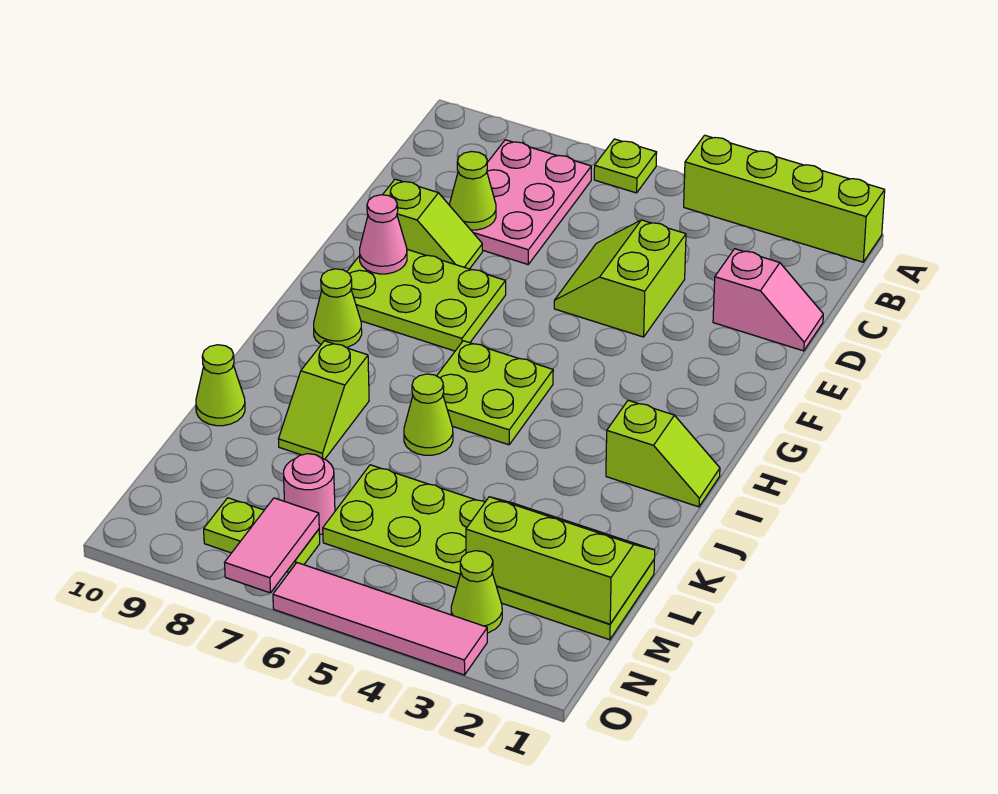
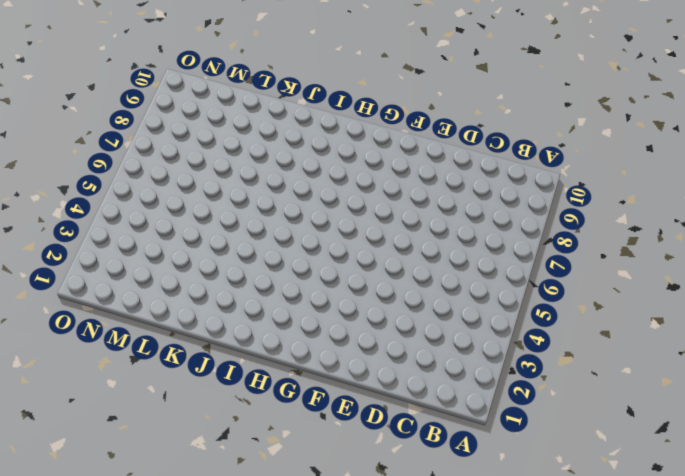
none -> lime 1x4 brick [684,135,885,262]
none -> lime 1x1 plate [594,139,657,193]
none -> pink 2x3 plate [471,140,591,264]

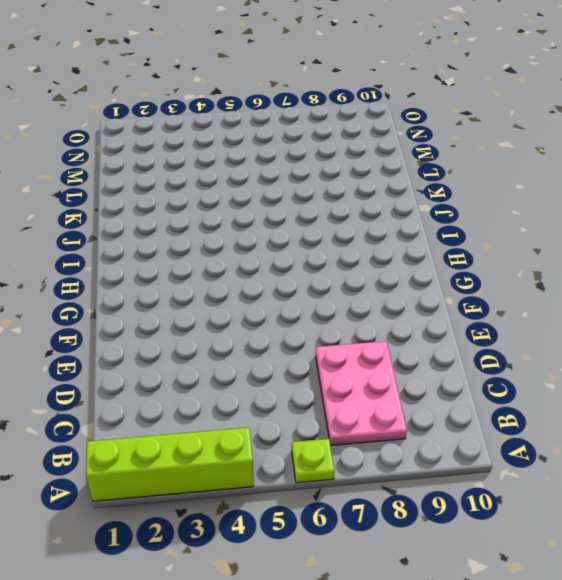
none -> pink 1x2 slope [713,249,823,351]
none -> lime 2x2 slope [554,220,686,337]
none -> lime 1x2 slope [383,179,483,269]

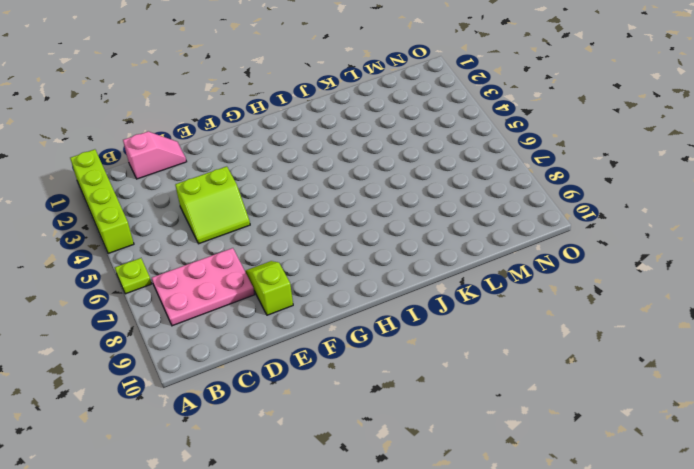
pink 1x2 slope [123,132,187,179] -> pink 1x2 slope turned to [713,249,823,351]
none -> lime 2x3 plate [347,249,506,351]
none -> lime 2x2 plate [437,341,553,445]
none -> lime 1x1 cone [314,269,362,347]

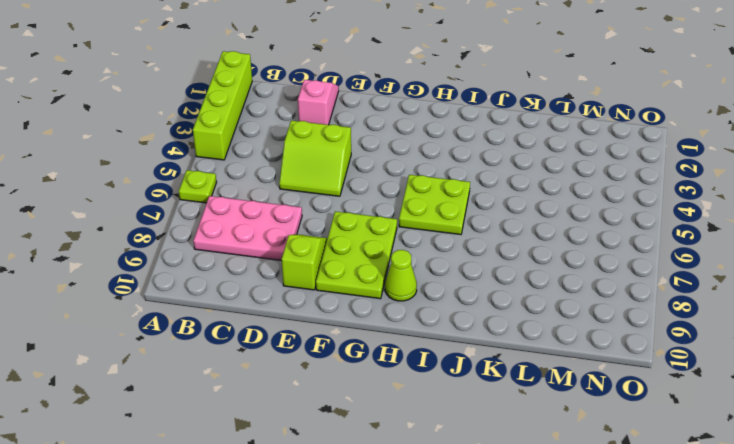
none -> lime 1x2 slope [606,400,720,507]
none -> lime 1x1 cone [404,374,453,455]
none -> lime 1x2 slope [279,341,369,459]

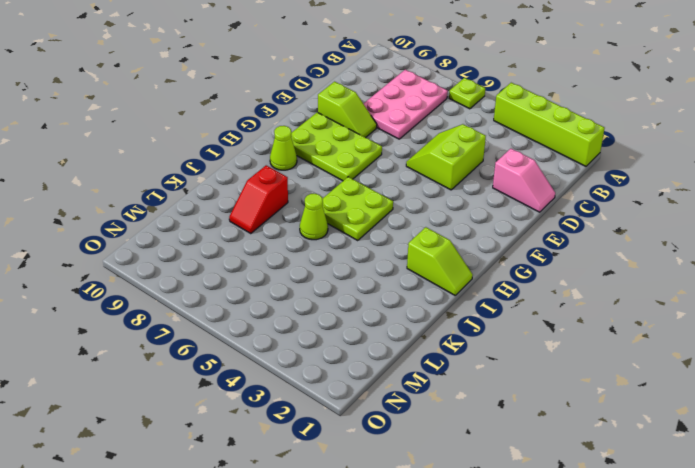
red 1x2 slope [229,165,288,234] -> lime 1x2 slope [279,341,369,459]
none -> lime 1x1 cone [196,345,245,426]
none -> lime 2x6 plate [323,465,654,640]
none -> pink 1x1 round brick [284,454,335,535]

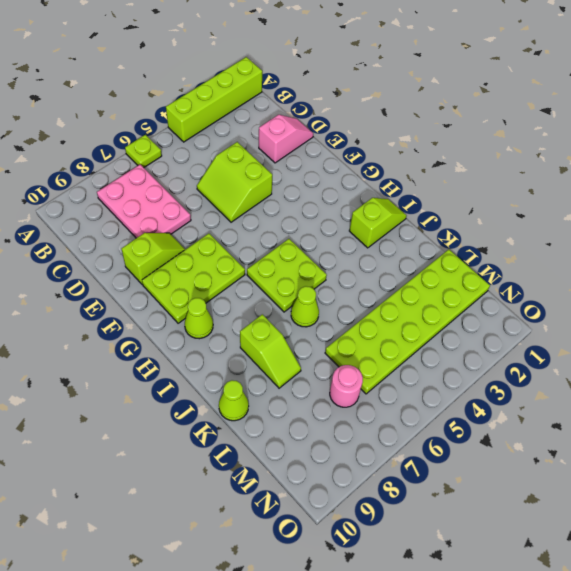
none -> lime 1x1 cone [451,551,502,633]
none -> lime 1x2 plate [204,498,320,572]
none -> pink 1x4 tile [273,563,487,675]

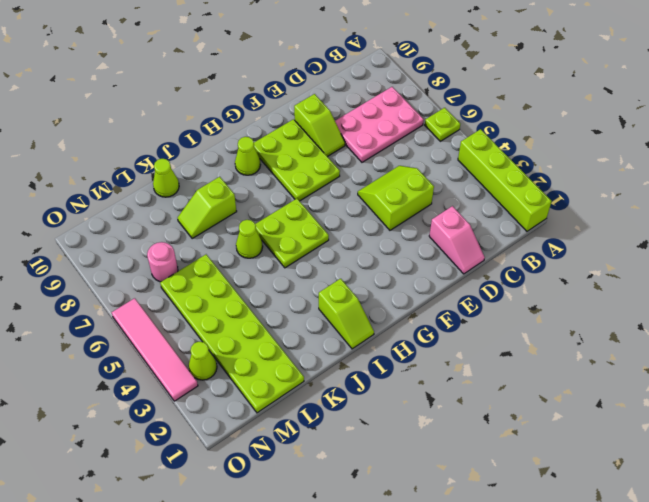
none -> lime 1x2 plate [204,498,320,572]
none -> lime 1x1 cone [449,152,496,230]
none -> pink 1x1 cone [360,195,407,274]

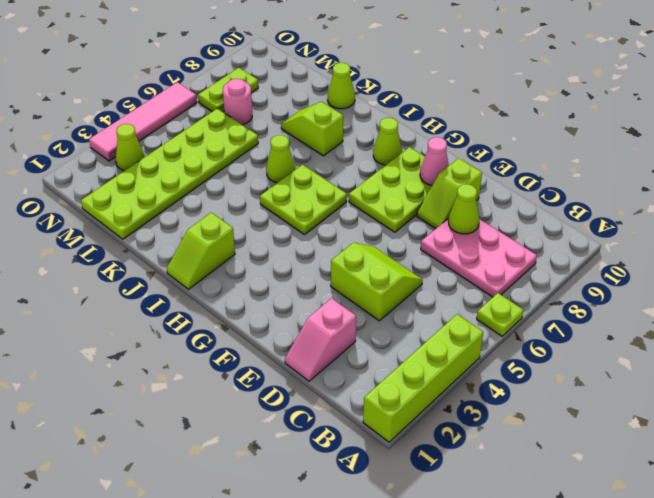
none -> lime 2x3 slope [466,497,655,624]
none -> pink 1x2 tile [224,498,319,593]

